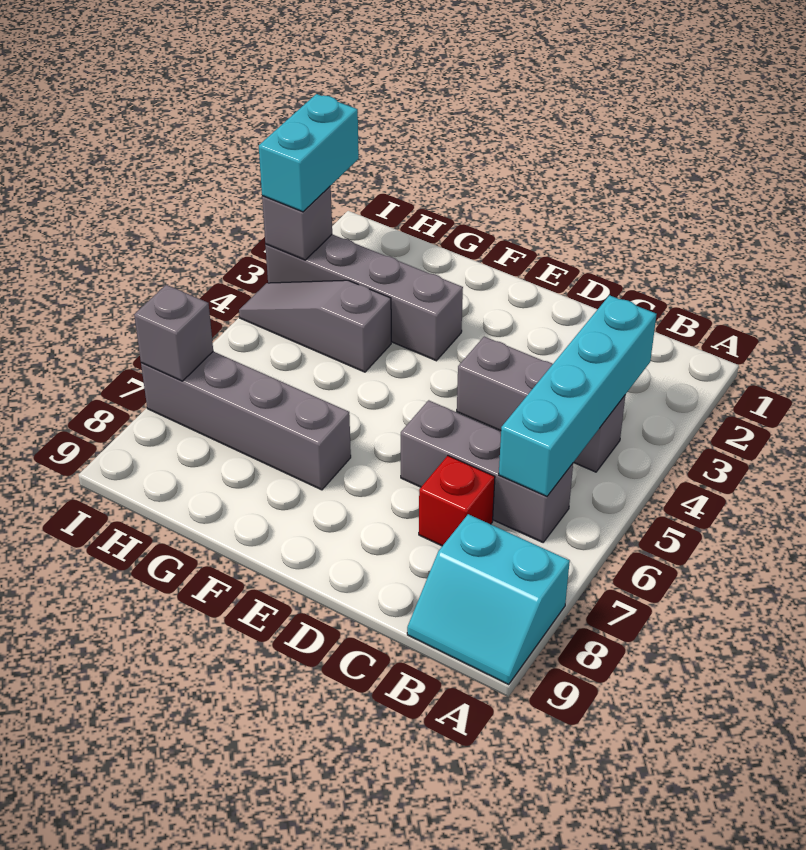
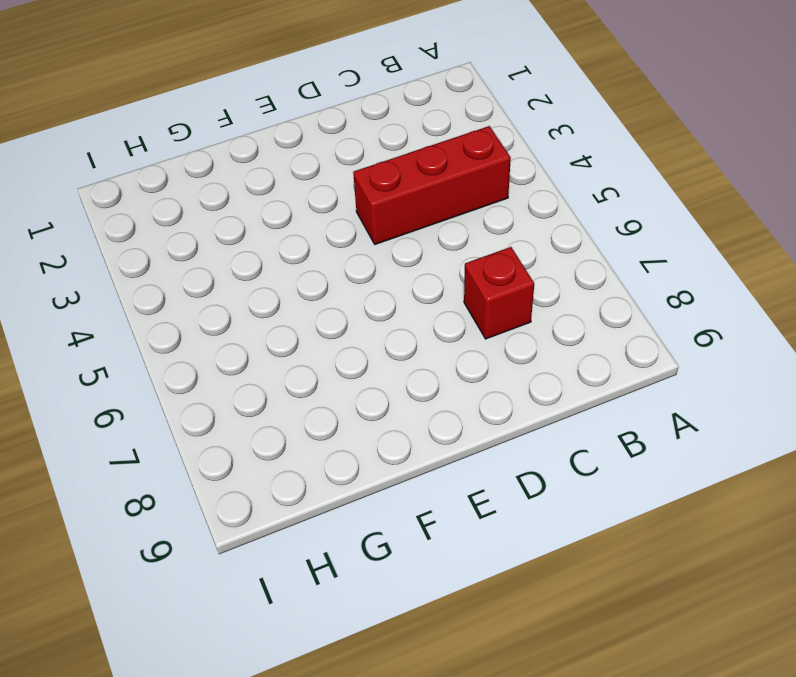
red 1x3 brick [353,126,511,244] -> grey 1x3 brick [457,337,625,472]
none -> cyan 2x2 slope [407,514,570,684]
none -> grey 1x3 brick [401,400,573,542]

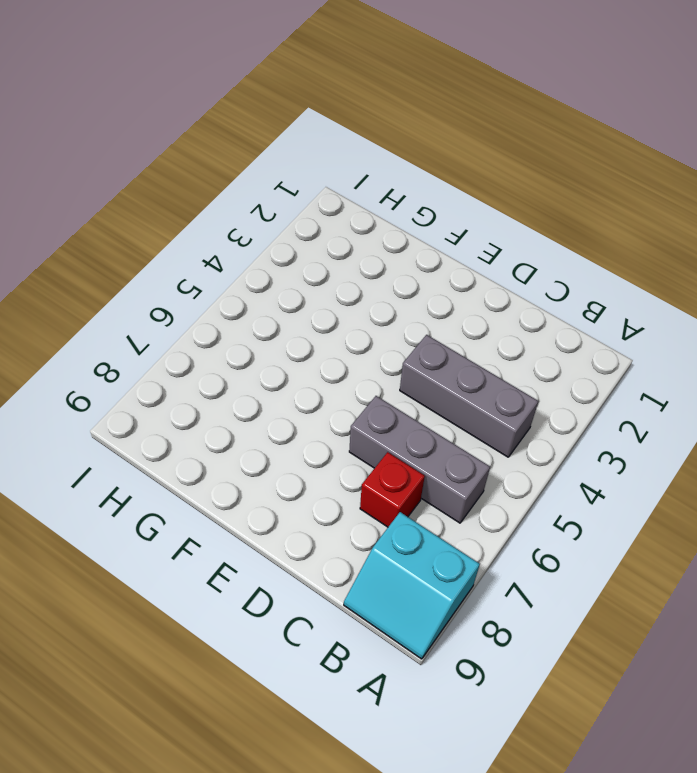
none -> grey 1x4 brick [265,234,463,361]
none -> grey 1x4 brick [141,352,351,490]

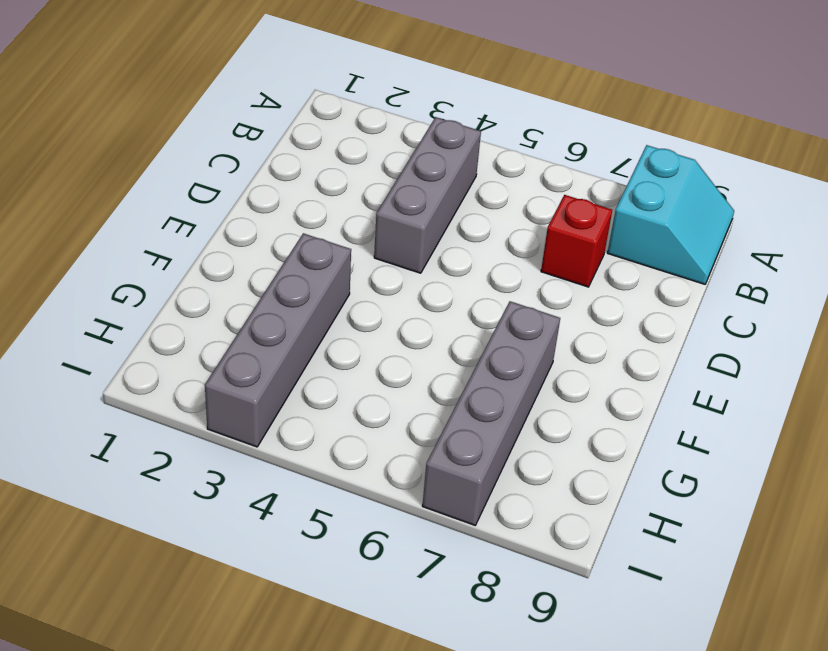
none -> grey 1x3 brick [401,400,573,542]
none -> grey 1x3 slope [239,280,391,372]

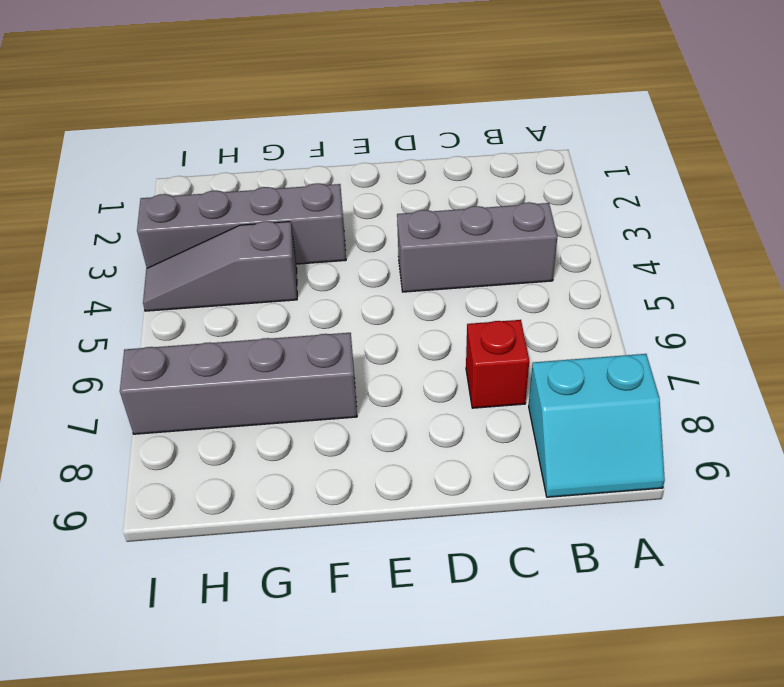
none -> grey 1x3 brick [401,400,573,542]
none -> cyan 1x4 brick [499,295,657,496]

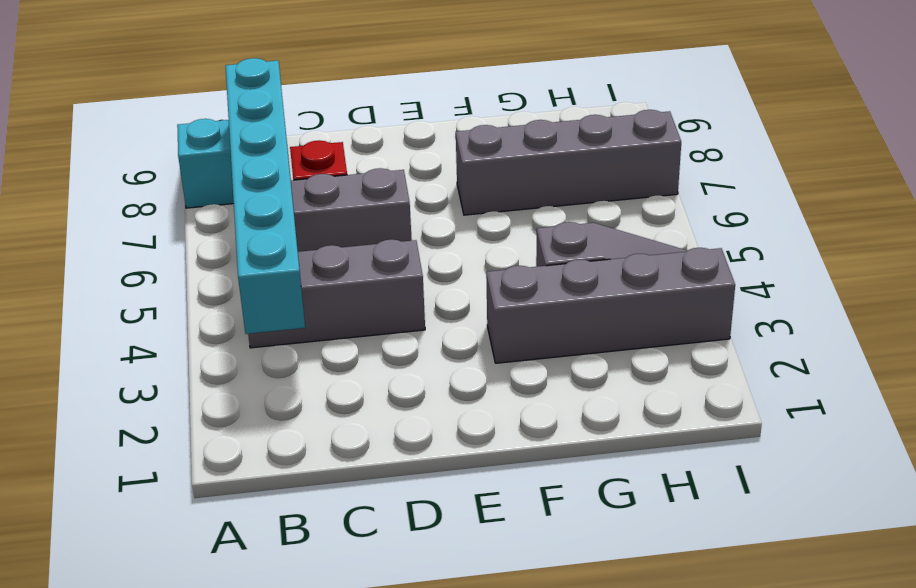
cyan 1x6 brick [225,58,305,334] -> cyan 1x4 brick [499,295,657,496]
none -> grey 1x1 brick [262,186,332,260]
none -> grey 1x1 brick [134,285,213,381]

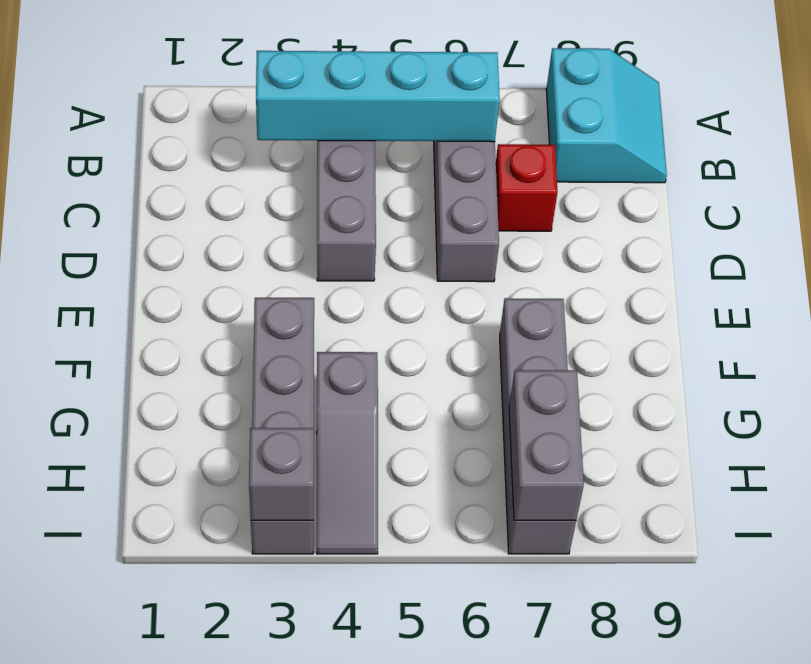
grey 1x2 brick [509,370,584,520] -> grey 1x1 brick [134,285,213,381]
none -> cyan 1x2 brick [259,94,359,212]

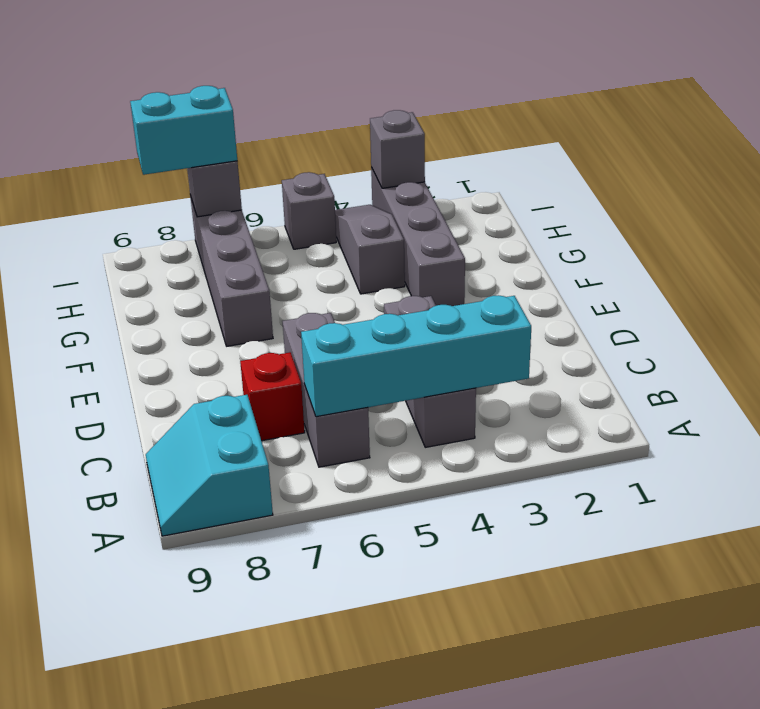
grey 1x1 brick [282,172,336,249] -> none
cyan 1x2 brick [130,86,237,175] -> cyan 1x2 brick moved to [259,94,359,212]

